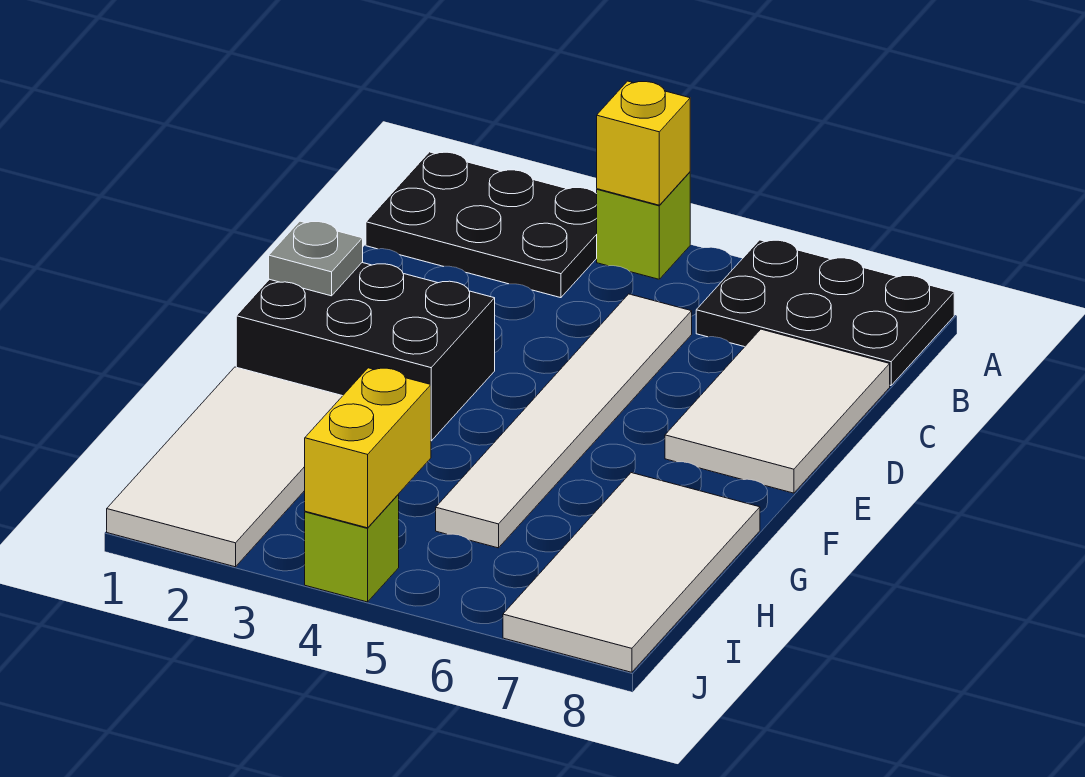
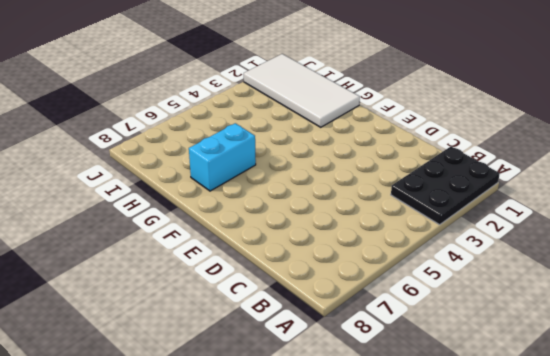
cyan 1x2 brick [189,123,256,191] -> white 2x4 tile [503,473,760,672]
none -> lime 1x1 brick [597,172,690,279]
none -> black 2x3 plate [696,240,954,386]
none -> white 1x6 tile [436,294,692,548]

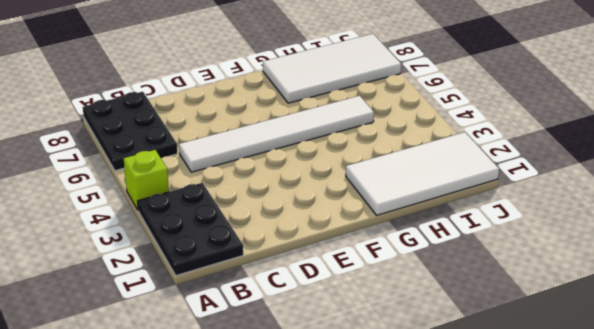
none -> white 2x3 tile [665,329,890,493]
none -> black 2x3 brick [236,263,495,441]
none -> lime 1x1 brick [305,495,399,602]

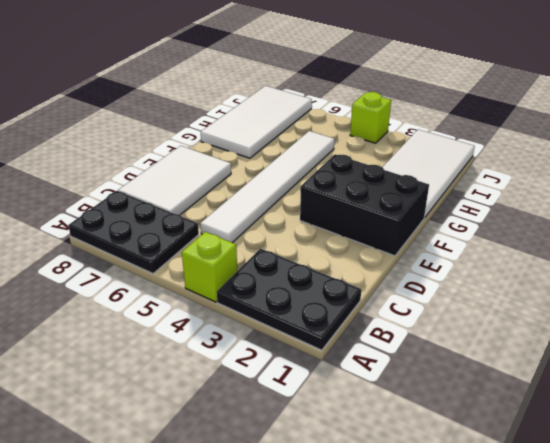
none -> yellow 1x1 brick [597,81,690,205]
none -> grey 1x1 plate [269,221,363,296]
none -> yellow 1x2 brick [305,368,431,528]

